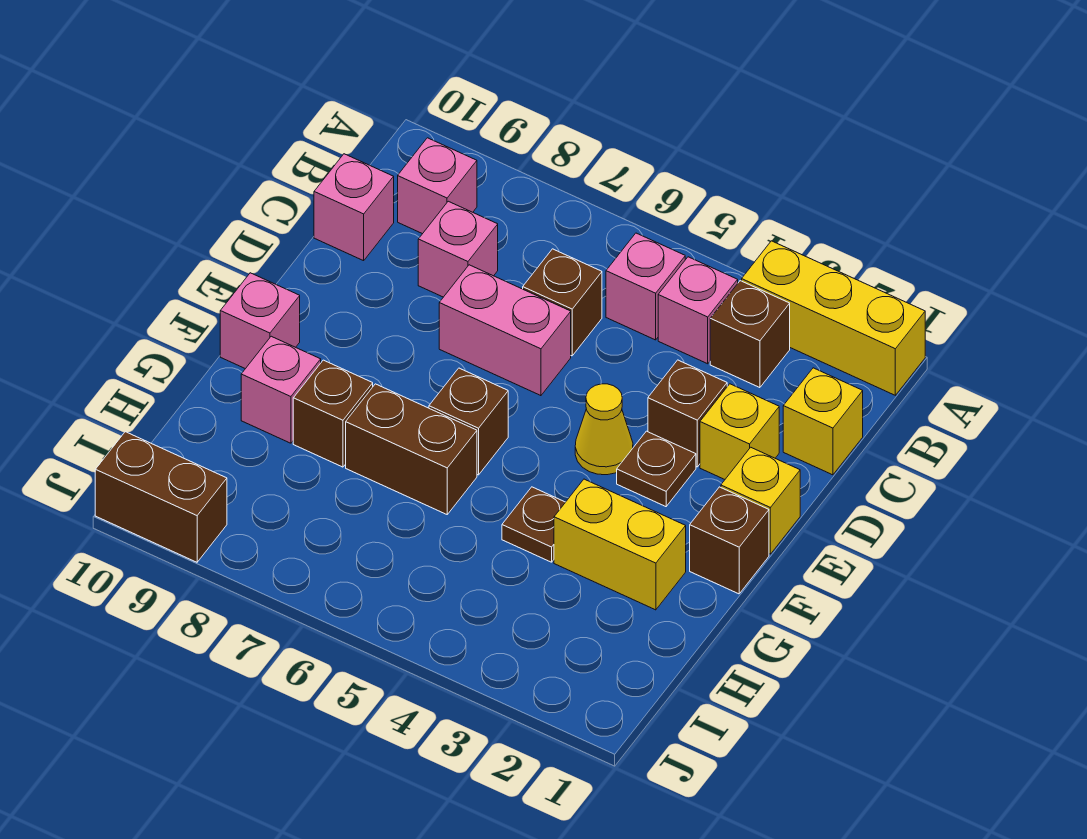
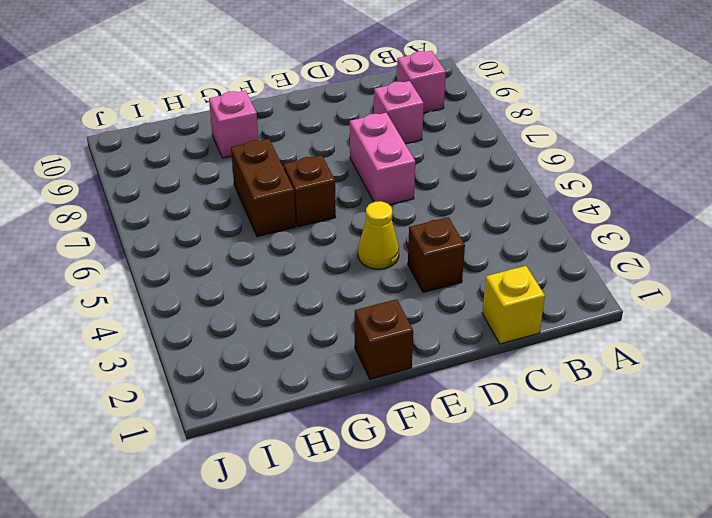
none -> yellow 1x3 brick [742,241,925,395]
none -> brown 1x1 brick [710,281,790,388]
none -> pink 1x1 brick [658,257,738,364]

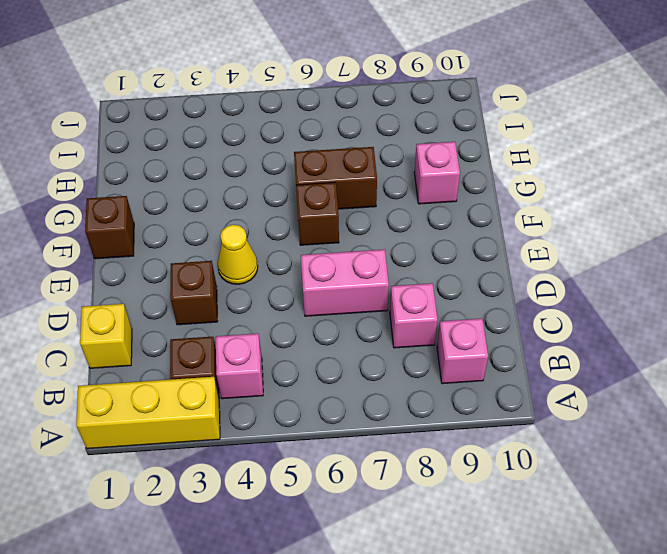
none -> pink 1x1 brick [606,233,685,340]
none -> brown 1x1 brick [523,249,602,356]
none -> pink 1x1 brick [314,154,394,261]

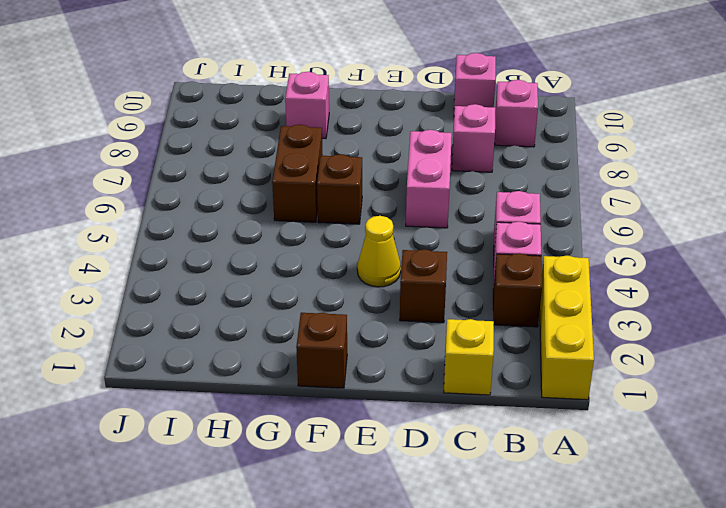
none -> brown 1x1 brick [523,249,602,356]
none -> yellow 1x1 brick [700,384,779,479]
none -> yellow 1x1 brick [721,447,800,554]

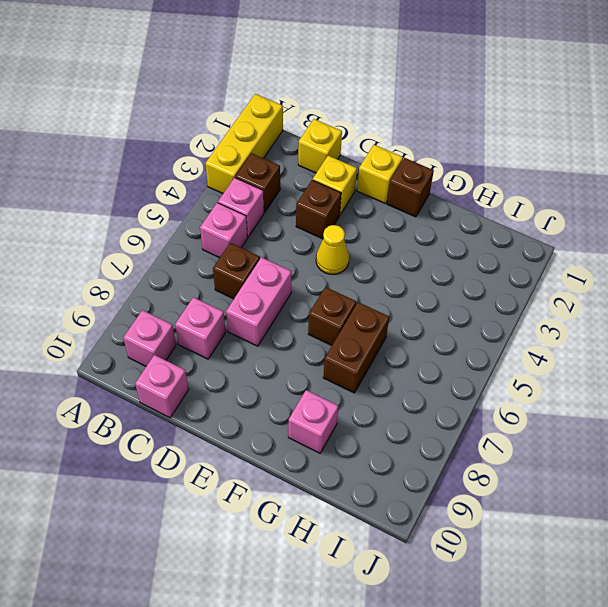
none -> brown 1x1 plate [617,431,696,507]
none -> pink 1x1 brick [220,273,300,369]
none -> yellow 1x2 brick [554,479,686,610]

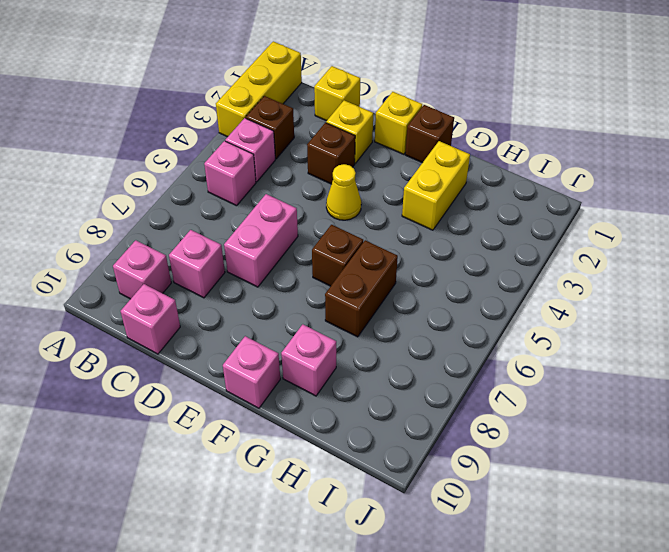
none -> brown 1x1 brick [523,249,602,356]
none -> brown 1x1 plate [617,431,696,507]
none -> brown 1x1 plate [502,487,565,562]

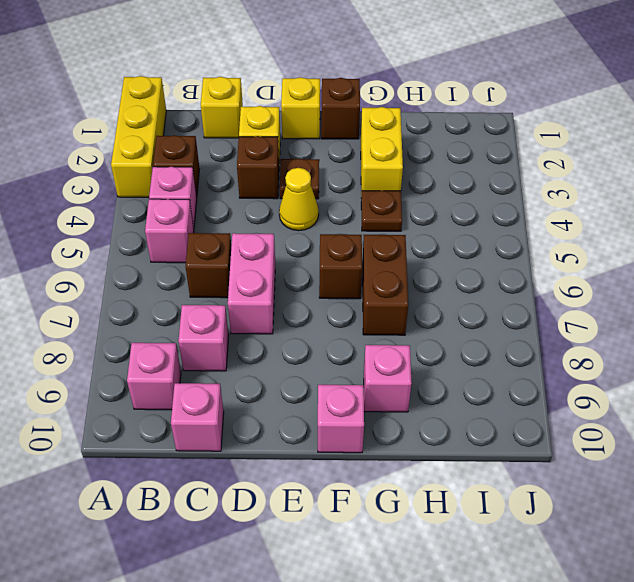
none -> brown 1x1 brick [293,360,373,467]
none -> brown 1x2 brick [95,432,227,562]

